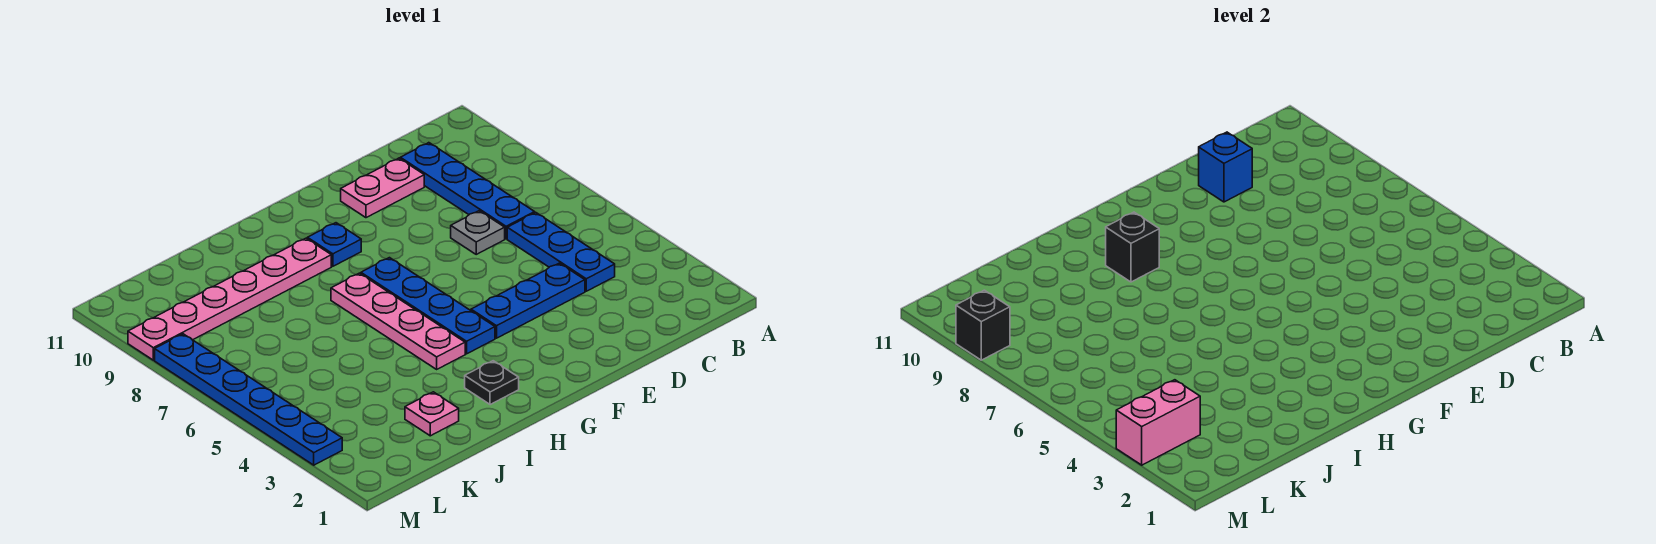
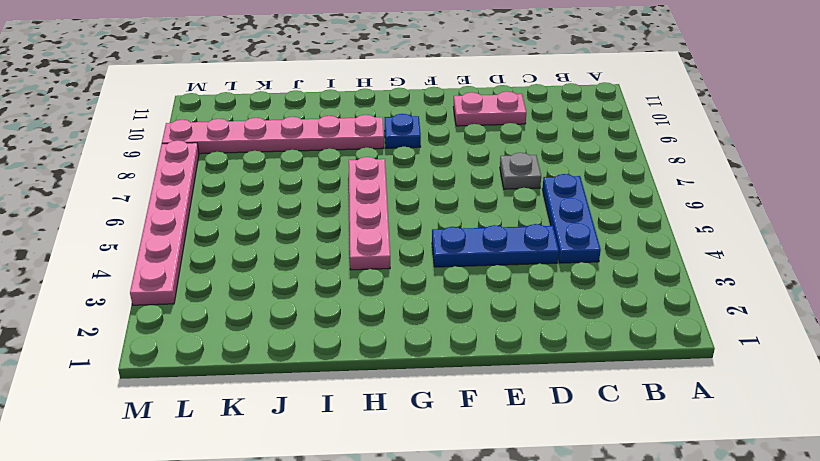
pink 1x6 plate [130,140,199,305] -> blue 1x6 plate [155,334,342,465]
none -> blue 1x4 plate [400,143,535,239]
none -> blue 1x4 plate [361,258,495,354]
none -> black 1x1 plate [465,361,519,405]

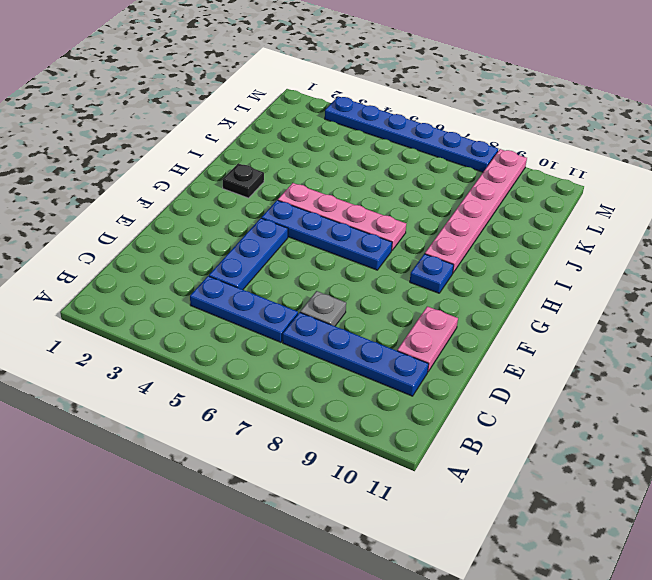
none -> pink 1x1 plate [405,392,459,436]
none -> blue 1x1 brick [1199,132,1252,202]
none -> black 1x1 brick [1106,212,1159,282]

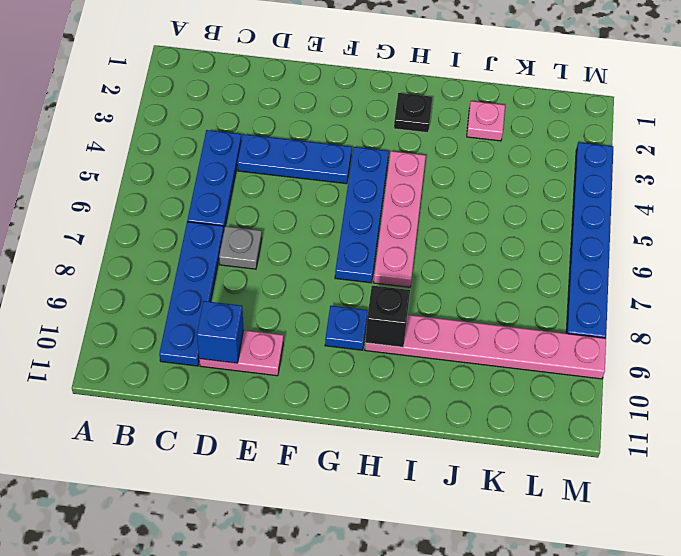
none -> pink 1x2 brick [1116,380,1200,465]
none -> black 1x1 brick [956,290,1010,360]

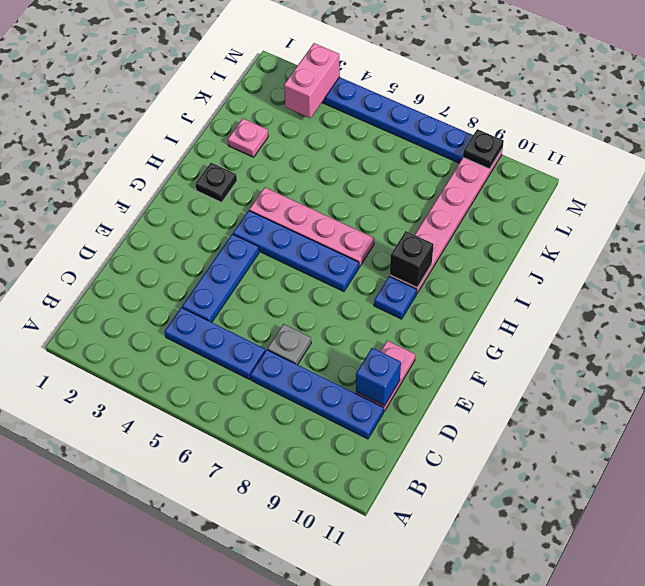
black 1x1 plate [463,129,504,169] -> black 1x1 brick [956,290,1010,360]

